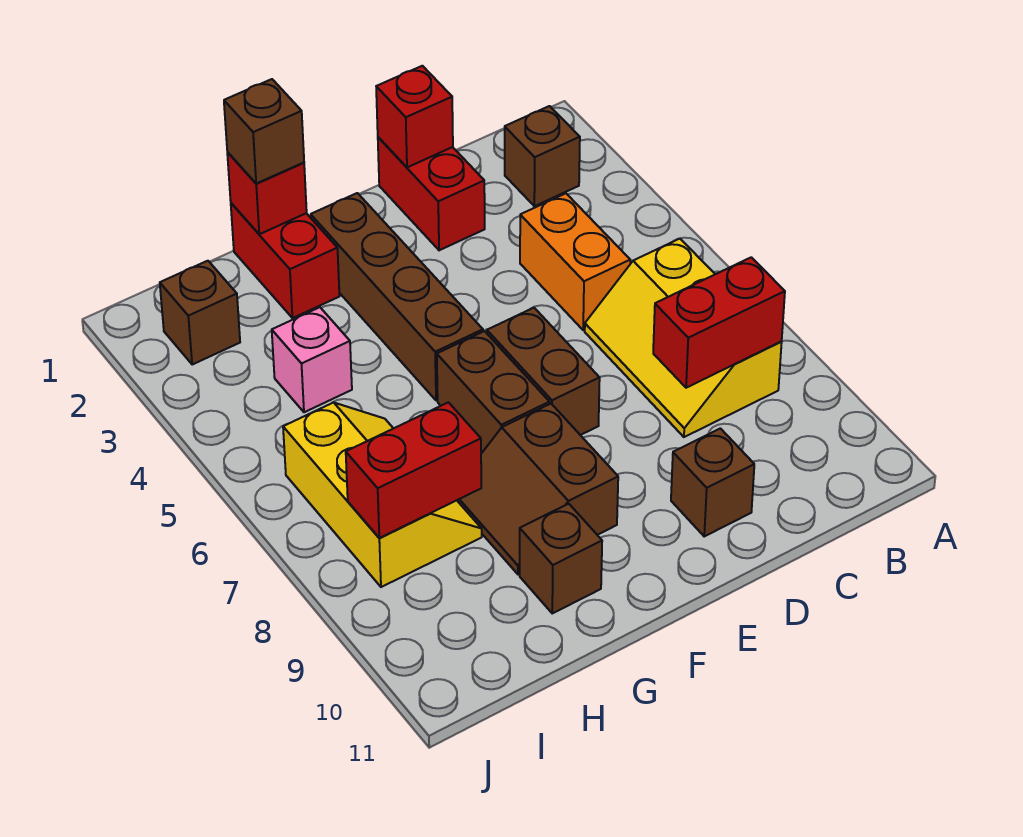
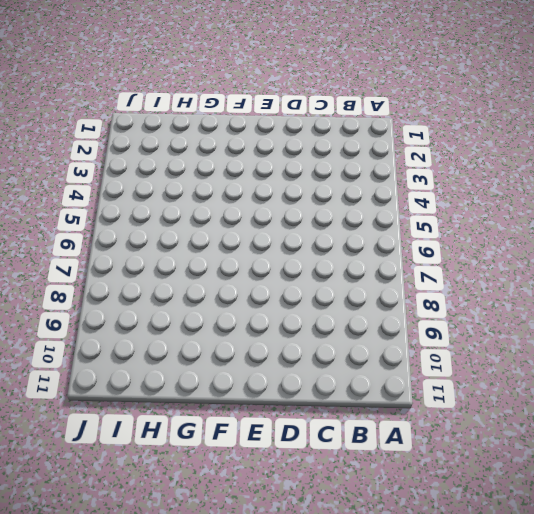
none -> brown 1x1 brick [505,106,580,206]
none -> yellow 2x3 slope [585,239,782,437]
none -> orange 1x2 brick [520,193,630,330]

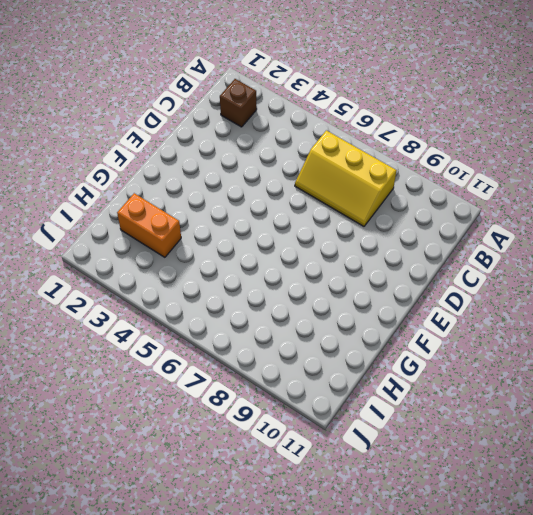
orange 1x2 brick [117,193,181,257] -> orange 1x2 brick moved to [520,193,630,330]
none -> red 1x2 brick [378,137,485,250]
none -> brown 1x1 brick [671,428,754,536]
none -> brown 1x2 brick [487,308,600,435]

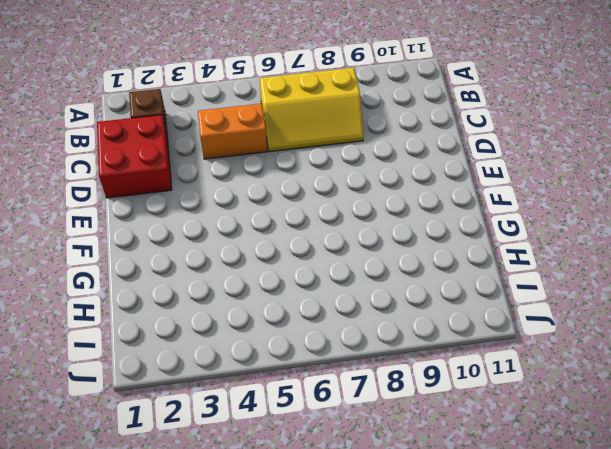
red 2x2 brick [97,115,172,198] -> red 1x2 brick [378,137,485,250]
none -> brown 1x1 brick [671,428,754,536]
none -> brown 1x2 brick [487,308,600,435]
none -> brown 1x4 brick [310,193,483,401]

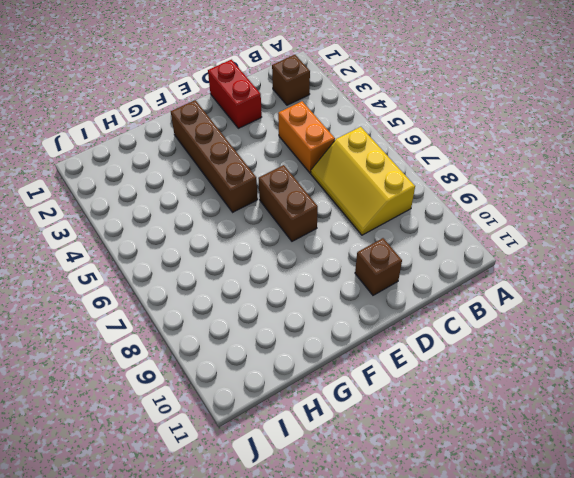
none -> brown 1x2 brick [437,331,550,452]
none -> brown 2x2 slope [457,404,618,574]
none -> red 1x2 brick [231,203,339,318]

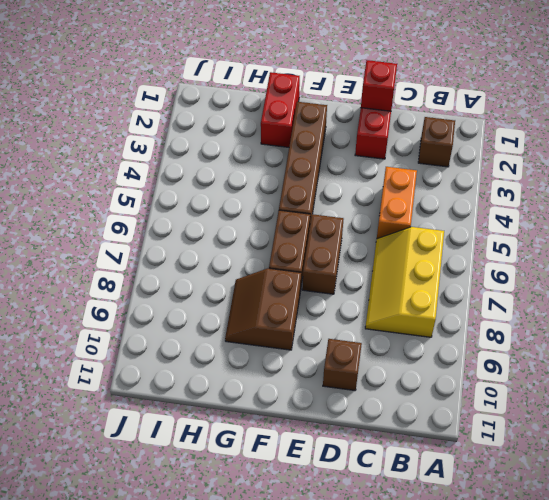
none -> brown 1x1 brick [520,504,602,613]
none -> pink 1x1 brick [272,307,352,412]
none -> yellow 2x3 slope [283,402,482,587]

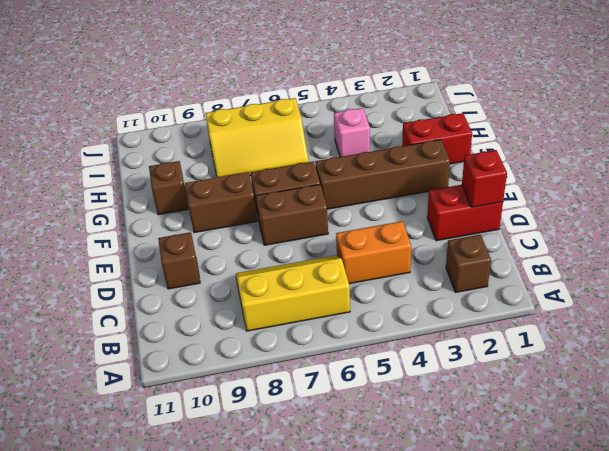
none -> brown 1x1 brick [160,261,240,364]
none -> red 1x2 brick [653,257,785,388]
none -> red 1x1 brick [227,152,307,234]

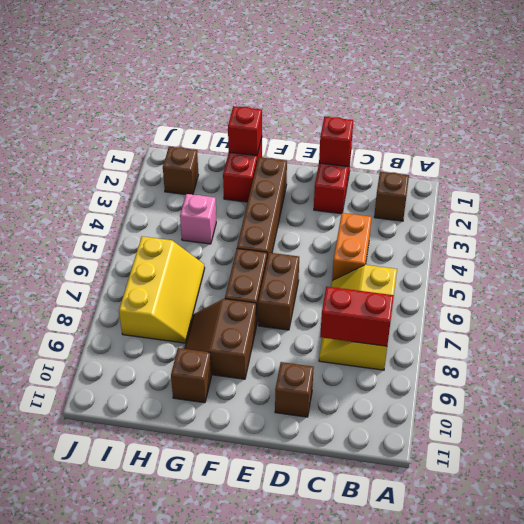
none -> red 1x2 brick [346,402,481,538]
none -> brown 1x1 brick [224,79,304,183]

